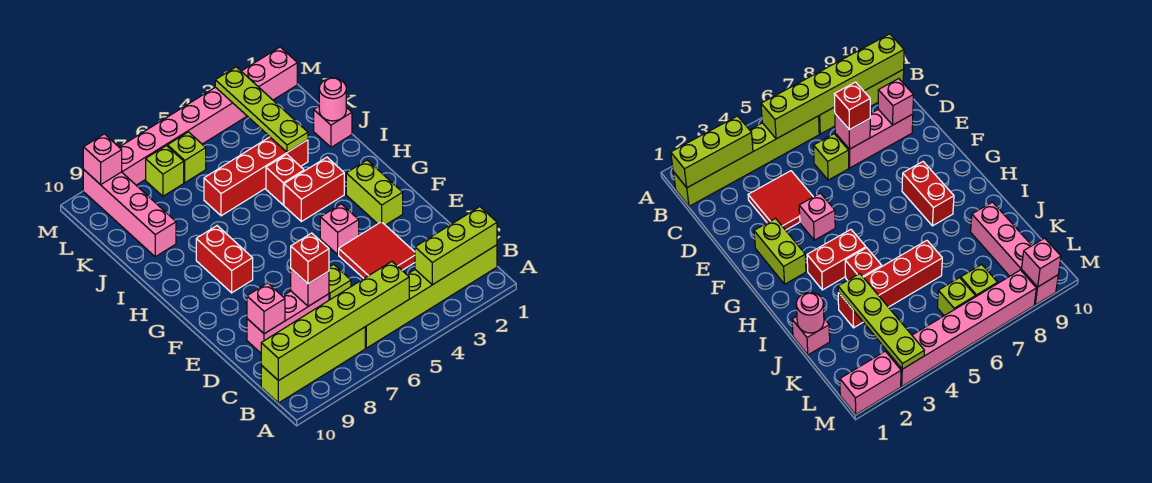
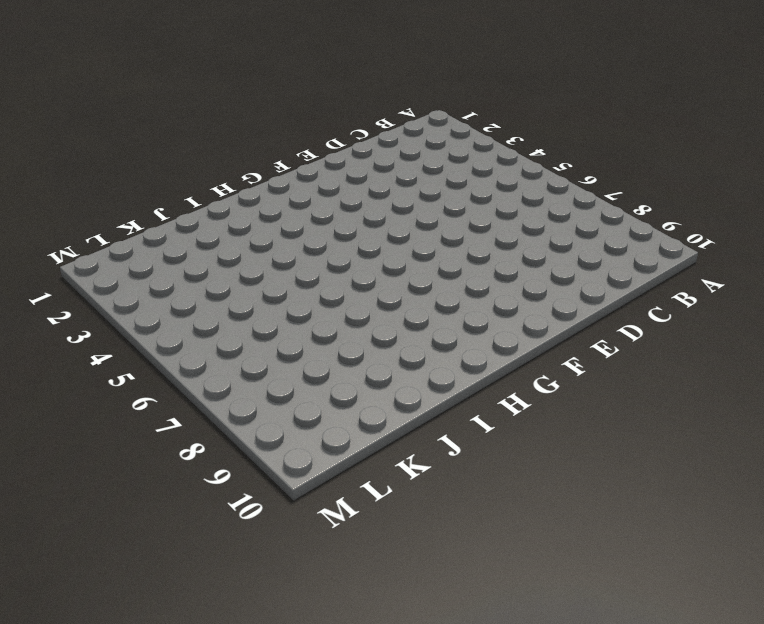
none -> lime 1x6 brick [365,245,497,348]
none -> lime 1x4 brick [261,327,365,403]
none -> red 2x2 tile [339,222,415,278]

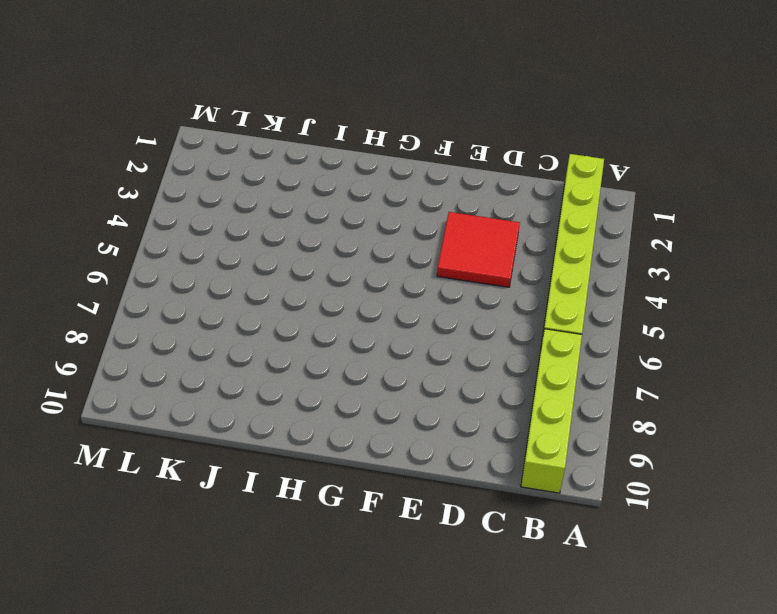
none -> lime 1x1 brick [329,264,351,300]
none -> pink 1x3 brick [247,291,329,353]
none -> lime 1x2 brick [346,160,403,225]

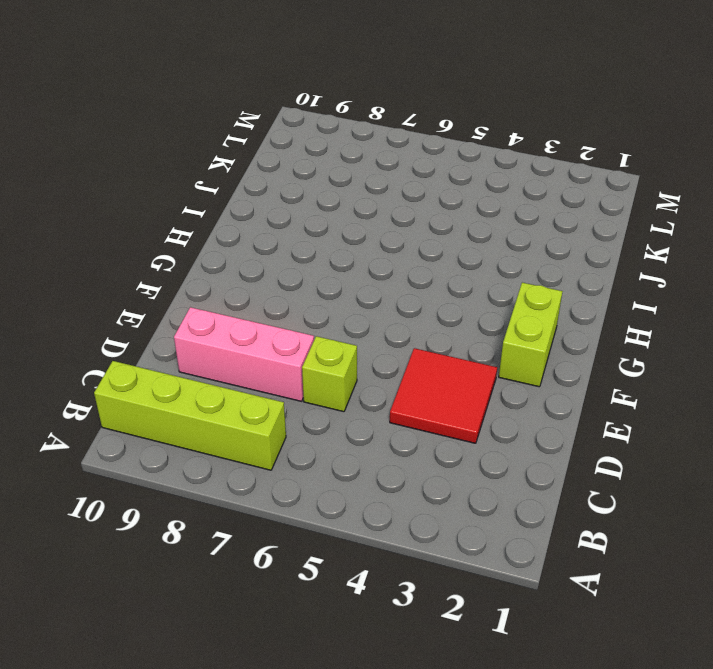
none -> lime 1x6 brick [365,245,497,348]
none -> pink 1x1 brick [320,204,359,254]
none -> red 1x2 brick [196,226,253,293]

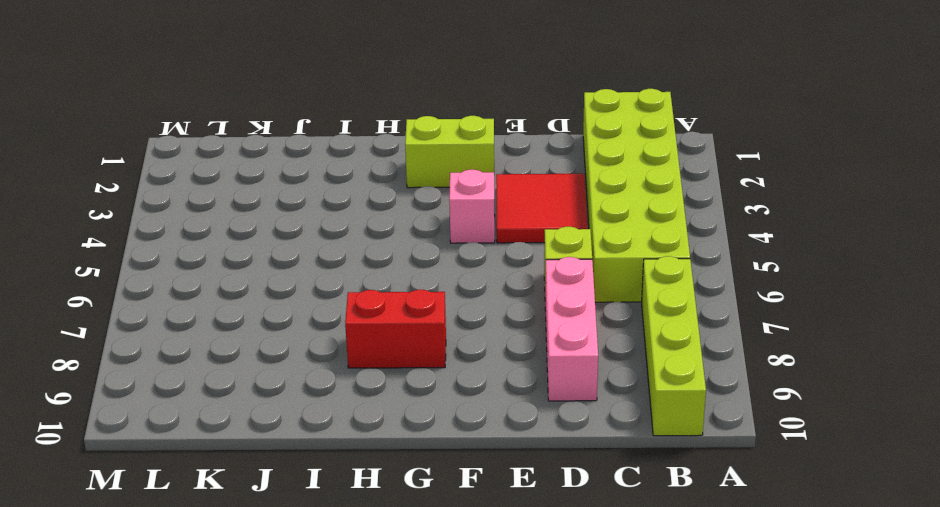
lime 2x6 brick [583,89,690,302] -> lime 1x6 brick [365,245,497,348]
none -> red 1x2 brick [284,157,344,221]
none -> red 1x1 brick [266,154,304,205]
none -> pink 1x1 brick [314,107,352,147]

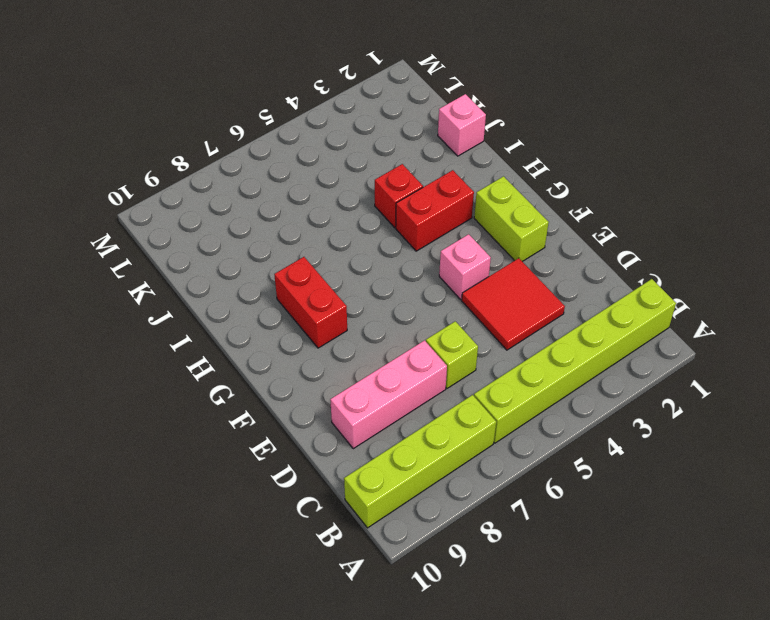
none -> red 1x4 brick [204,137,308,216]
none -> pink 1x4 brick [83,170,176,257]
none -> lime 1x1 brick [168,132,206,183]

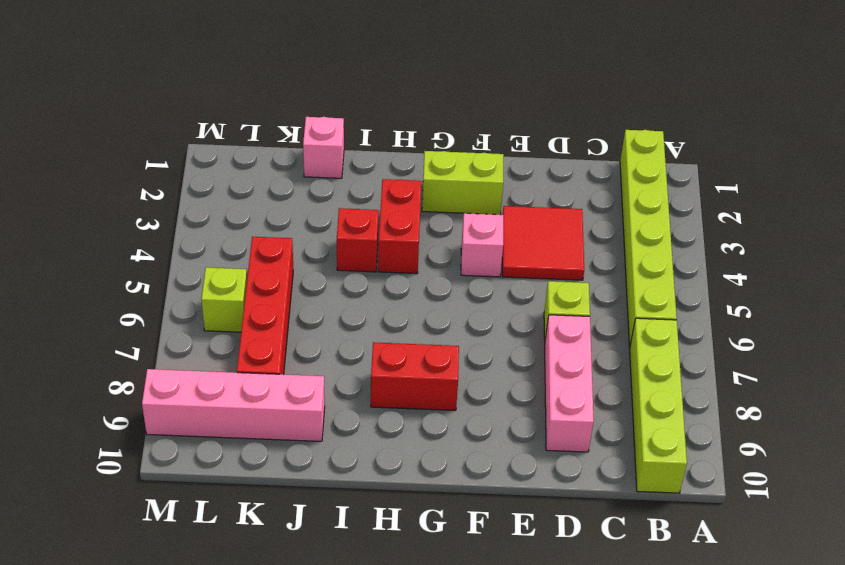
red 1x4 brick [237,237,293,374] -> red 1x4 brick moved to [204,137,308,216]
none -> lime 1x1 brick [146,146,184,196]
none -> pink 1x2 brick [241,47,297,100]
none -> pink 1x6 brick [119,87,247,185]

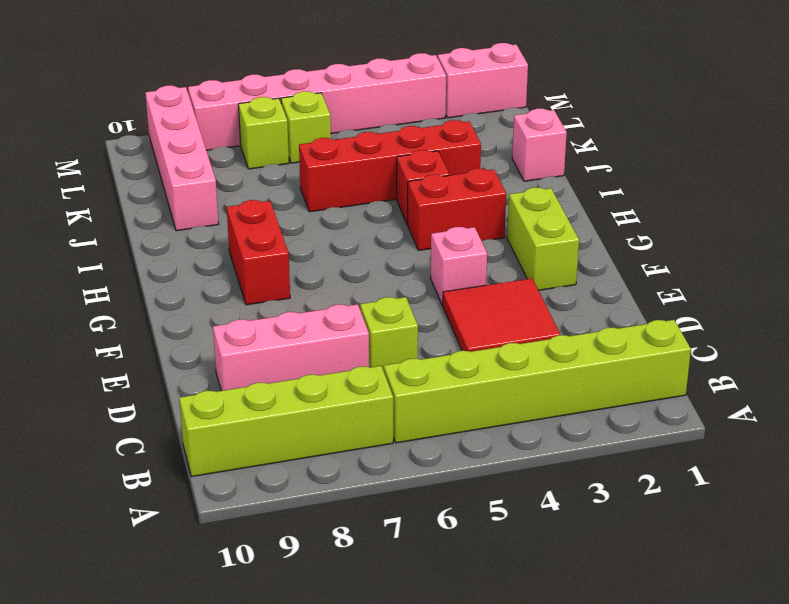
none -> lime 1x3 brick [415,207,497,285]
none -> lime 1x6 brick [261,262,409,381]
none -> pink 1x1 brick [291,269,329,306]

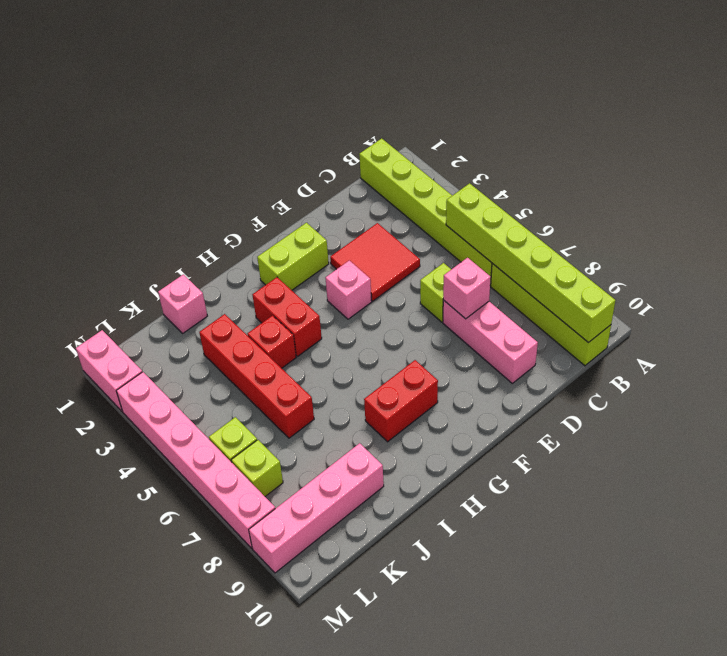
none -> lime 1x3 brick [415,207,497,285]
none -> pink 1x1 brick [247,283,285,334]
none -> pink 1x1 round brick [319,78,346,121]

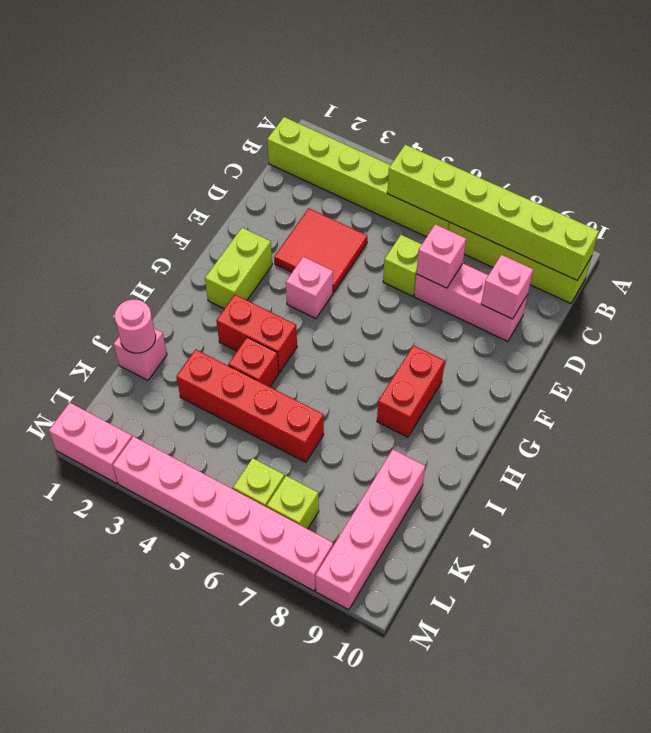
none -> lime 1x3 brick [415,207,497,285]
none -> lime 1x4 plate [215,67,308,152]
none -> pink 1x1 brick [83,134,122,185]

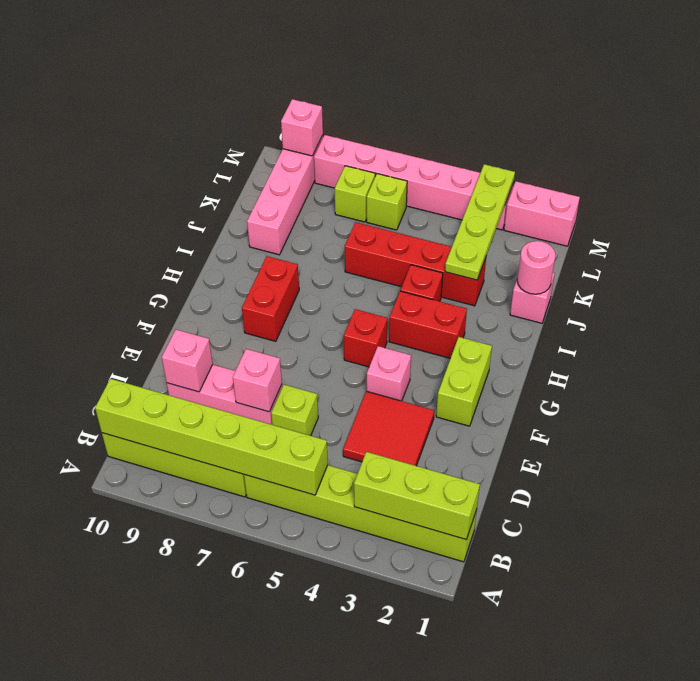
red 1x1 brick [344,309,387,367] -> red 1x1 brick moved to [291,233,329,284]

